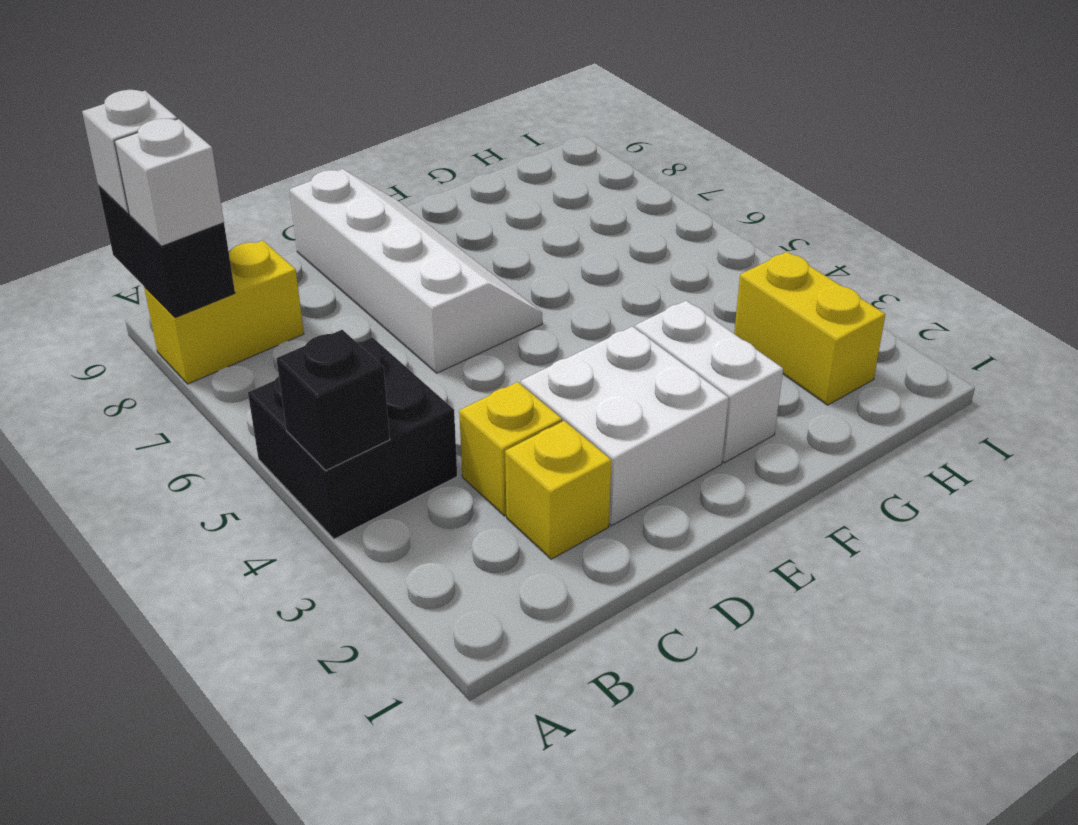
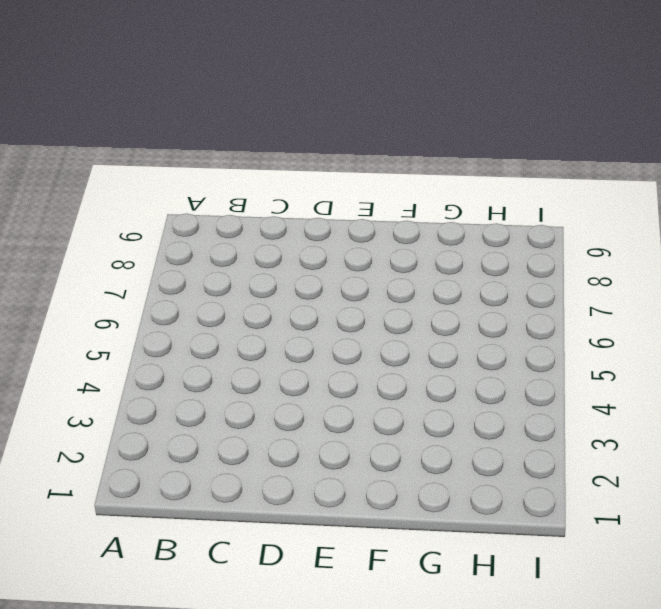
none -> black 2x2 brick [248,337,457,539]
none -> yellow 1x2 brick [144,241,304,384]
none -> yellow 1x1 brick [505,421,611,559]

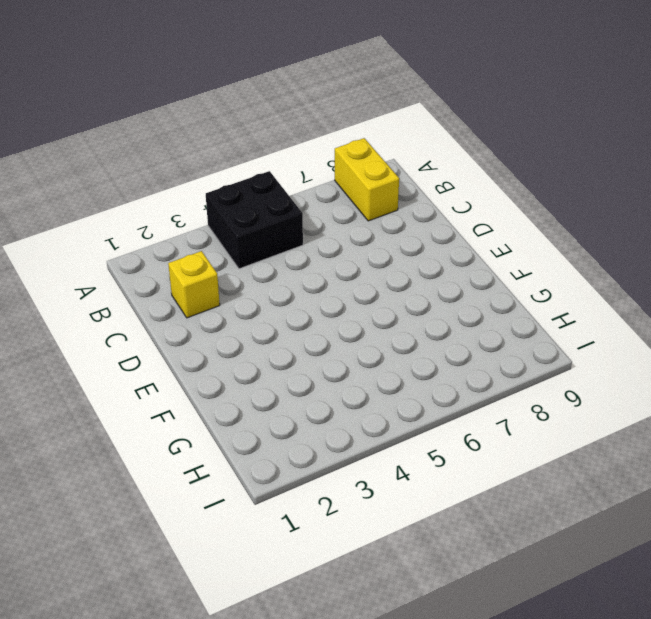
none -> yellow 1x1 brick [459,382,562,516]
none -> white 2x2 brick [521,327,729,525]
none -> white 2x4 slope [290,169,542,373]

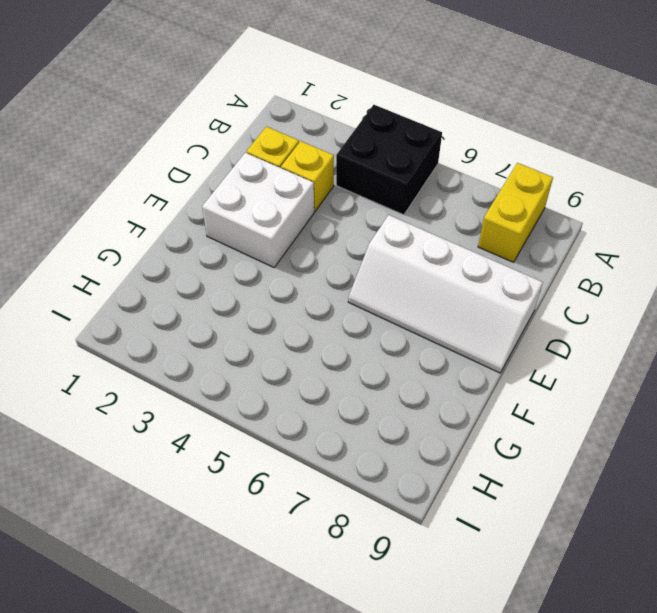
none -> white 1x2 brick [635,300,783,463]
none -> yellow 1x2 brick [734,252,885,405]
none -> black 1x1 brick [276,330,390,470]

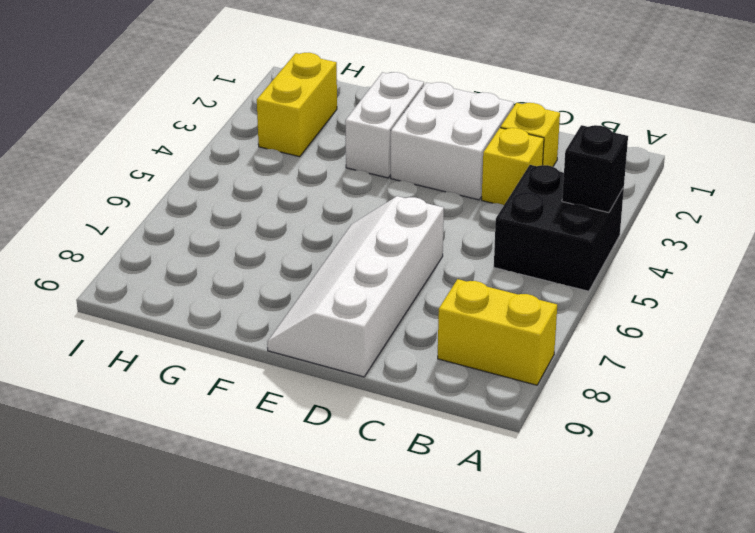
none -> black 1x2 brick [98,186,235,318]
none -> white 1x1 brick [115,119,224,246]
none -> white 1x1 brick [82,90,177,214]

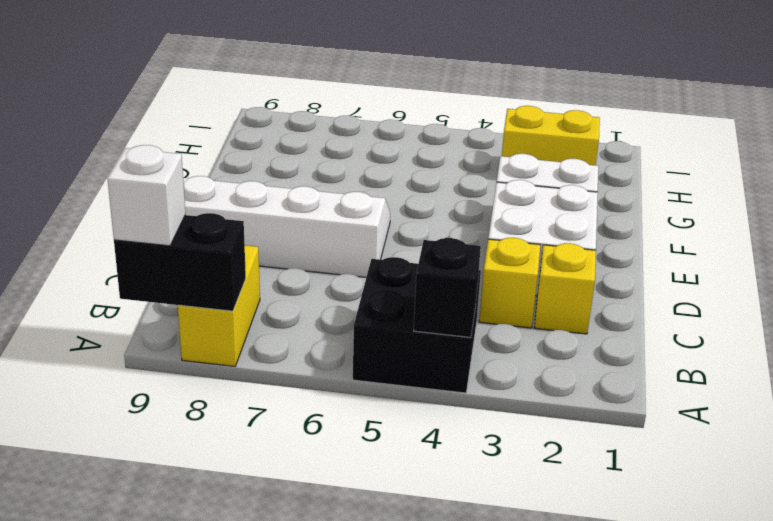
none -> white 1x1 brick [115,119,224,246]

